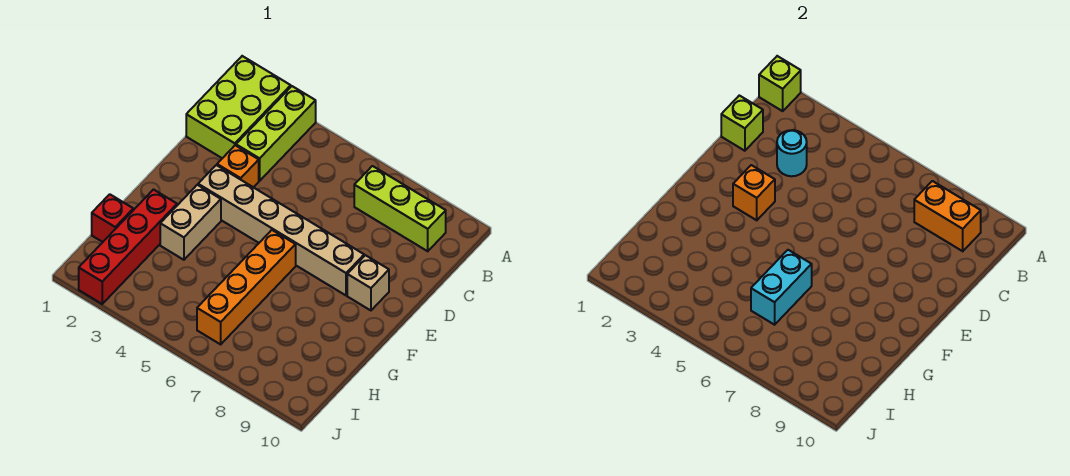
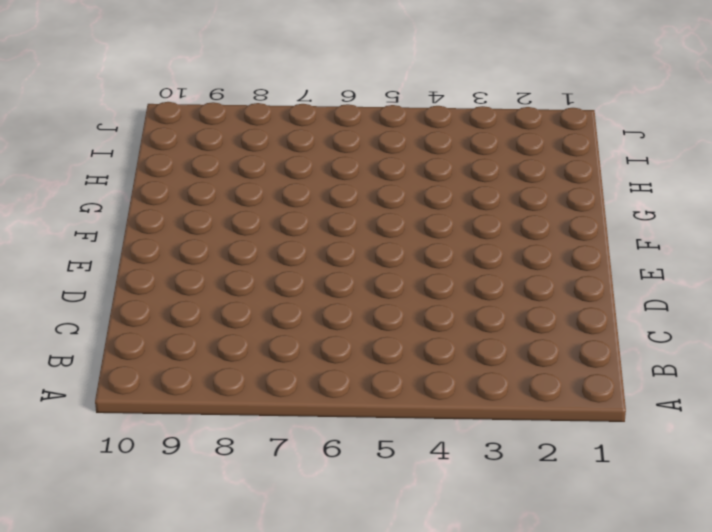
none -> lime 2x3 brick [186,56,291,158]
none -> lime 1x3 brick [236,86,316,181]
none -> lime 1x3 brick [354,166,446,251]

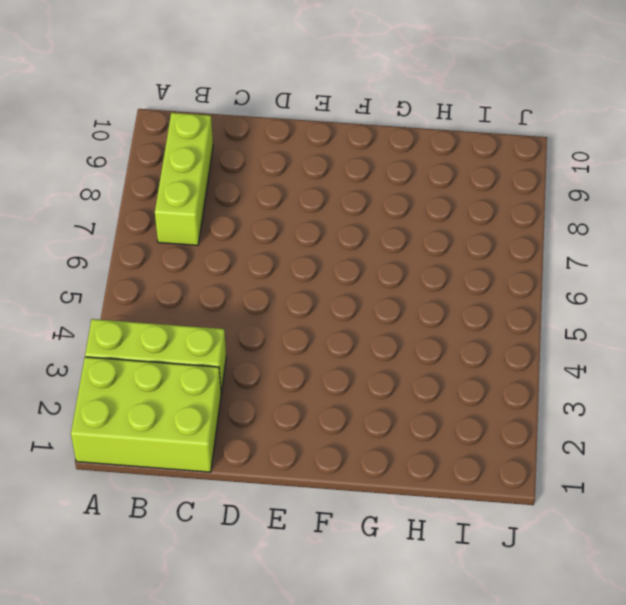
none -> orange 1x1 brick [217,145,259,187]
none -> tan 1x6 brick [198,165,364,295]
none -> tan 1x1 brick [347,255,389,310]

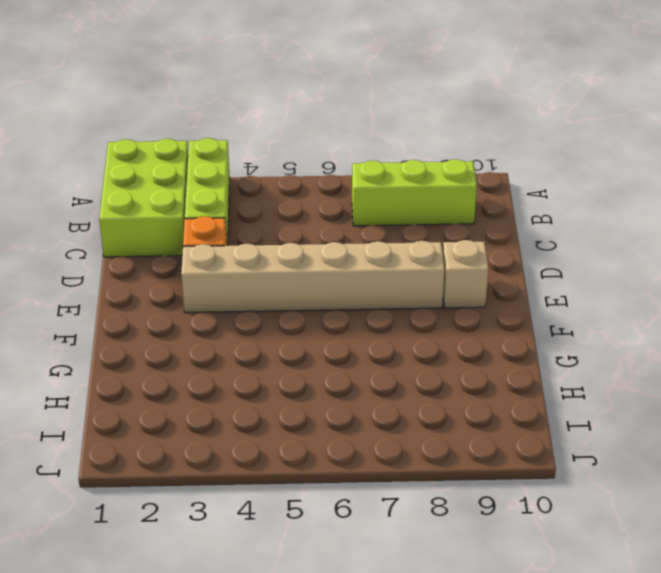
none -> tan 1x2 brick [160,185,221,260]
none -> orange 1x4 brick [197,230,296,344]
none -> red 1x4 brick [79,190,177,304]

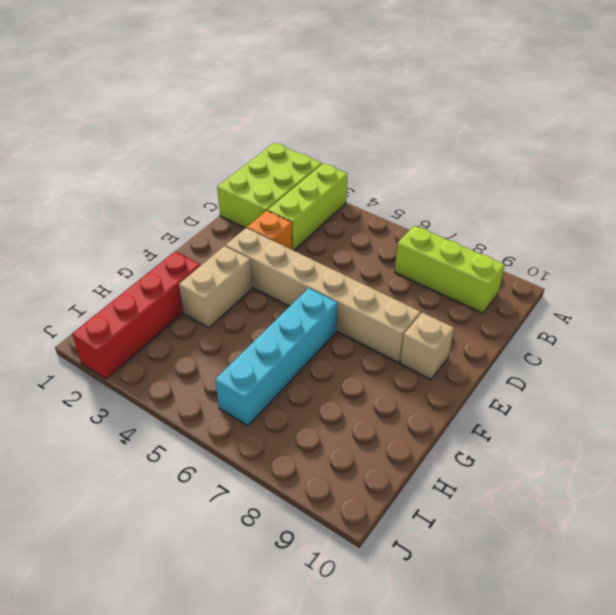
cyan 1x4 brick [215,288,337,426] -> orange 1x4 brick [197,230,296,344]
none -> red 1x1 brick [92,194,133,242]
none -> lime 1x1 brick [759,56,801,111]
none -> orange 1x2 brick [914,181,981,251]

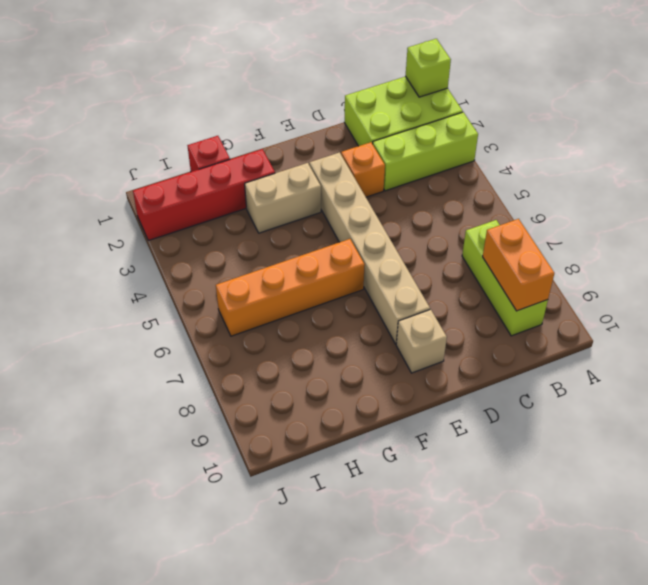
none -> lime 1x1 brick [721,95,763,151]
none -> cyan 1x1 round brick [777,130,807,176]
none -> orange 1x1 brick [733,165,775,220]

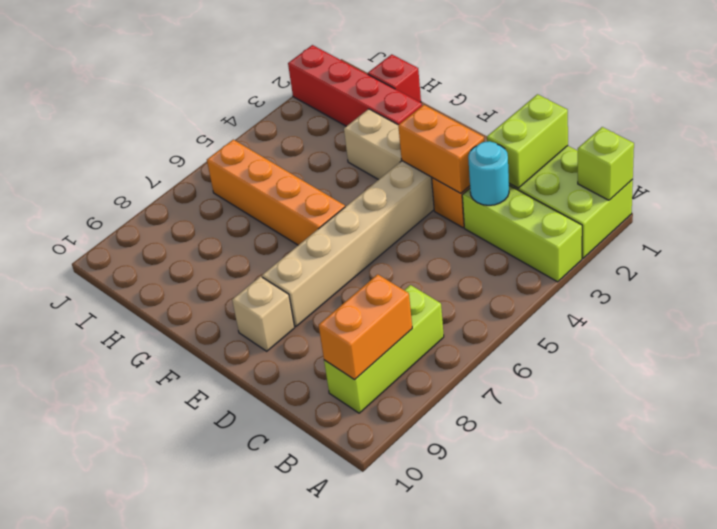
lime 1x2 brick [487,94,568,188] -> lime 1x1 brick [721,95,763,151]
orange 1x2 brick [398,105,484,193] -> orange 1x1 brick [733,165,775,220]
none -> cyan 1x2 brick [751,250,812,325]

